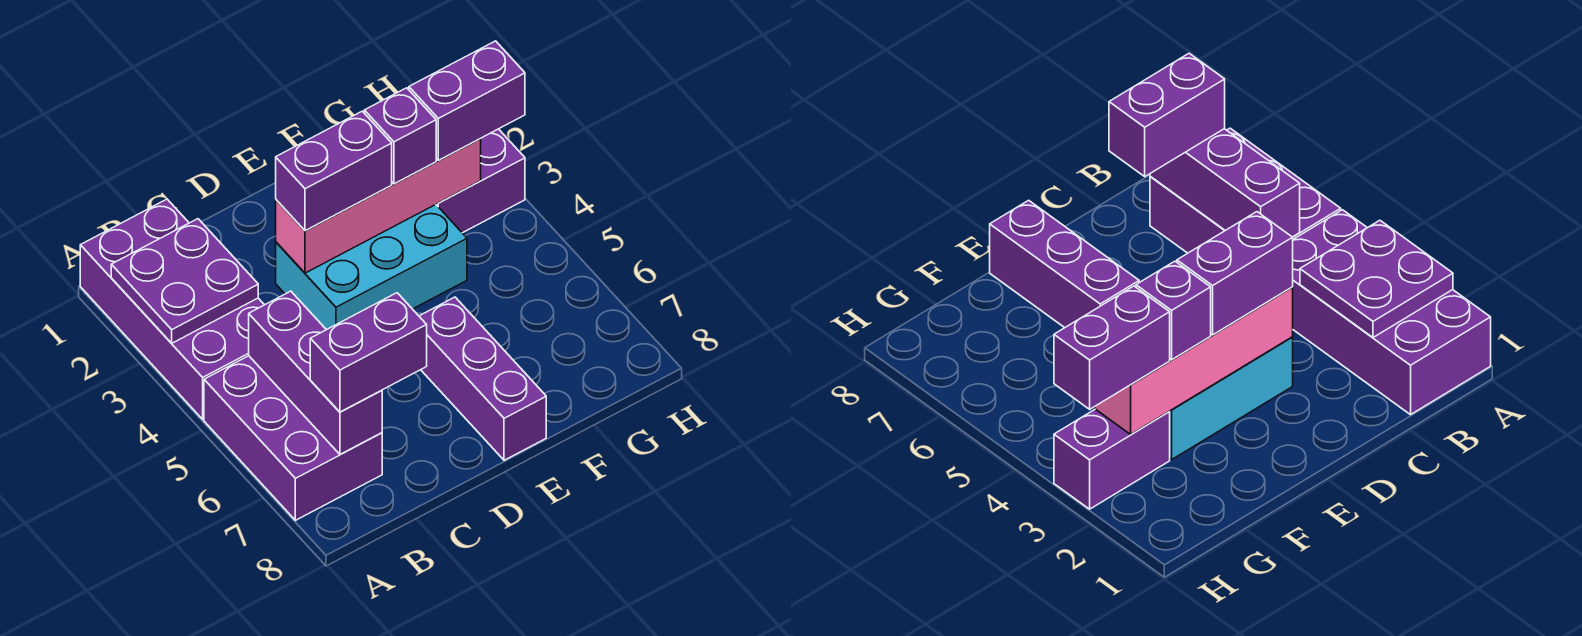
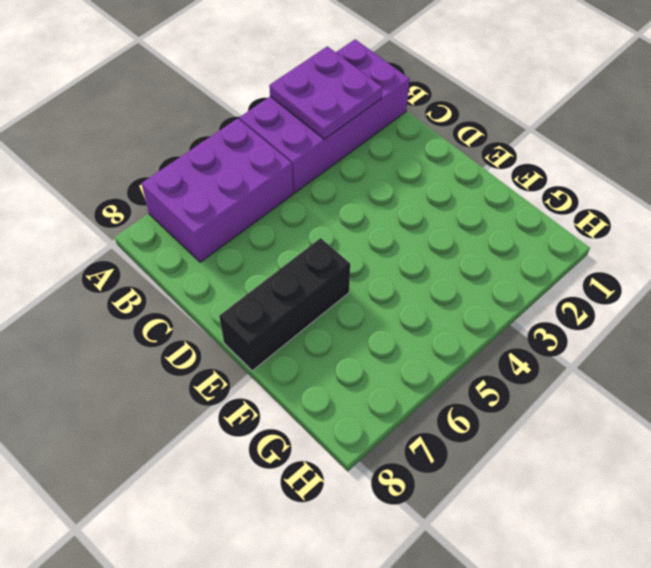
black 1x3 brick [219,238,350,371] -> purple 1x3 brick [419,297,546,460]
none -> cyan 2x3 brick [276,205,467,330]
none -> purple 1x2 brick [436,129,525,233]
none -> purple 1x3 brick [249,291,382,455]

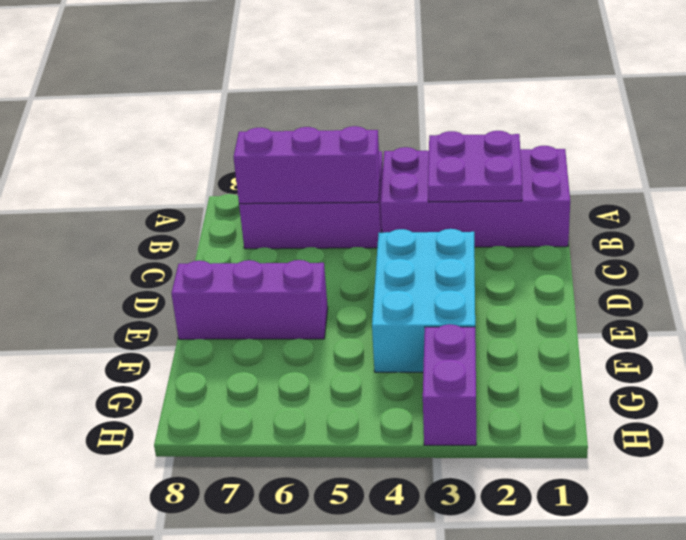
none -> pink 1x4 brick [276,139,481,273]
none -> purple 1x2 brick [310,293,427,412]
none -> purple 1x2 brick [276,111,392,231]

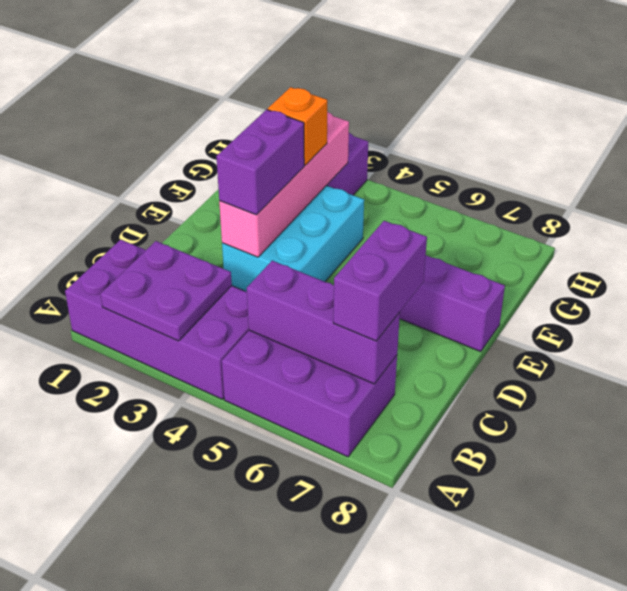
orange 1x1 brick [268,87,327,165] -> purple 1x1 brick [364,88,436,184]
none -> purple 1x2 brick [409,41,525,160]

